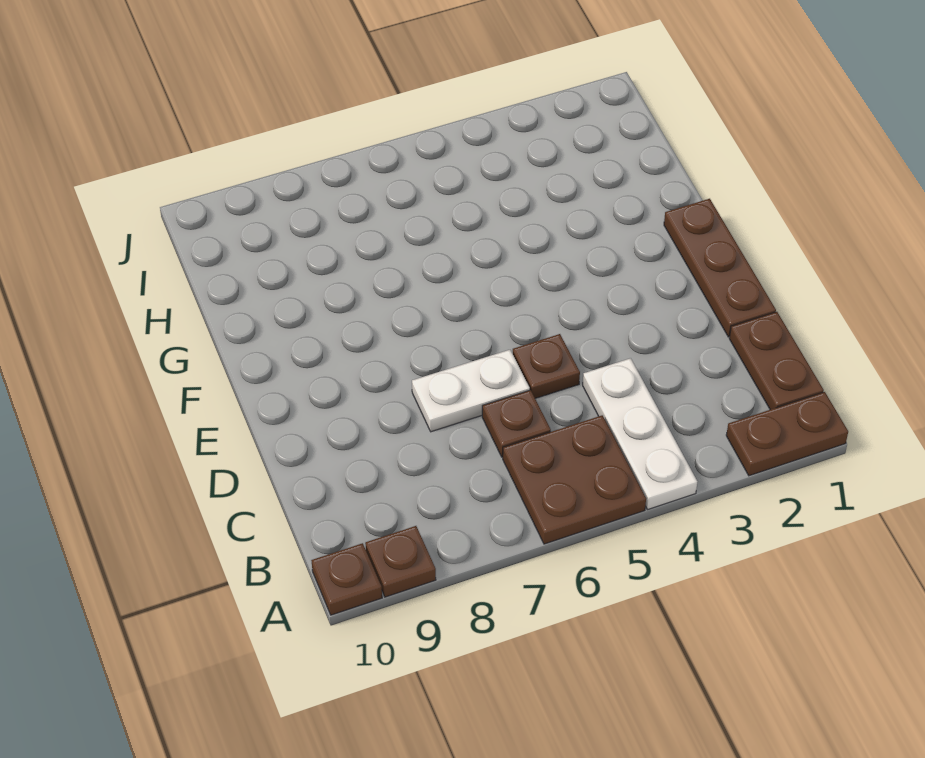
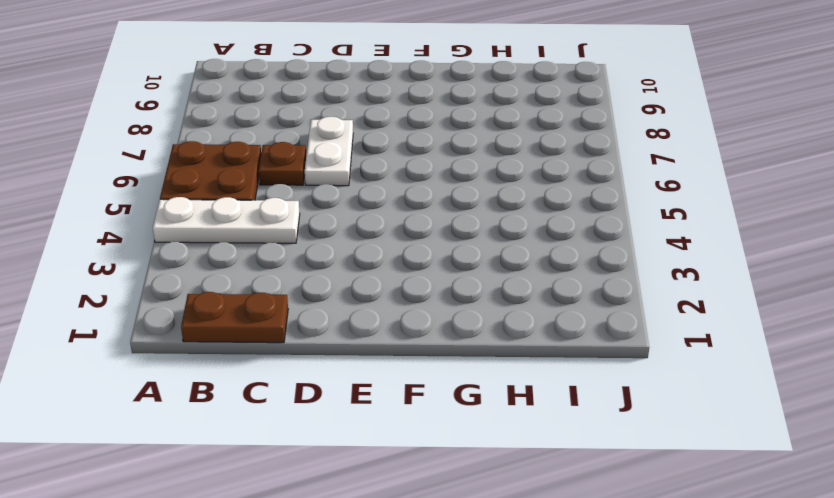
none -> brown 1x2 plate [726,392,848,476]
none -> brown 1x1 plate [365,526,436,597]

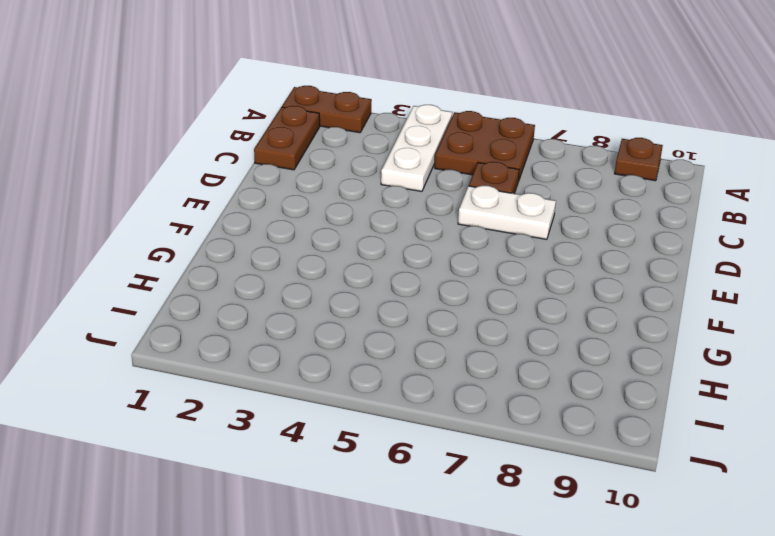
none -> brown 1x1 plate [311,543,382,615]
none -> brown 1x3 plate [664,199,776,337]

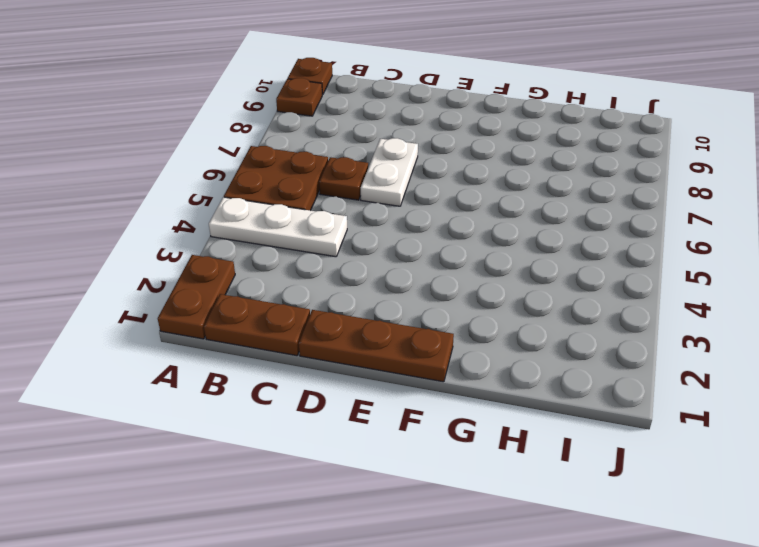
none -> brown 1x1 plate [513,334,580,398]

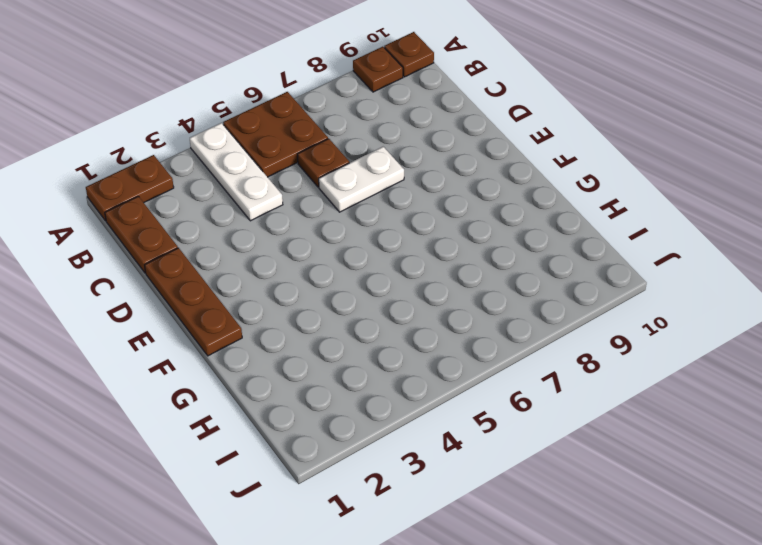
none -> brown 1x1 plate [513,334,580,398]

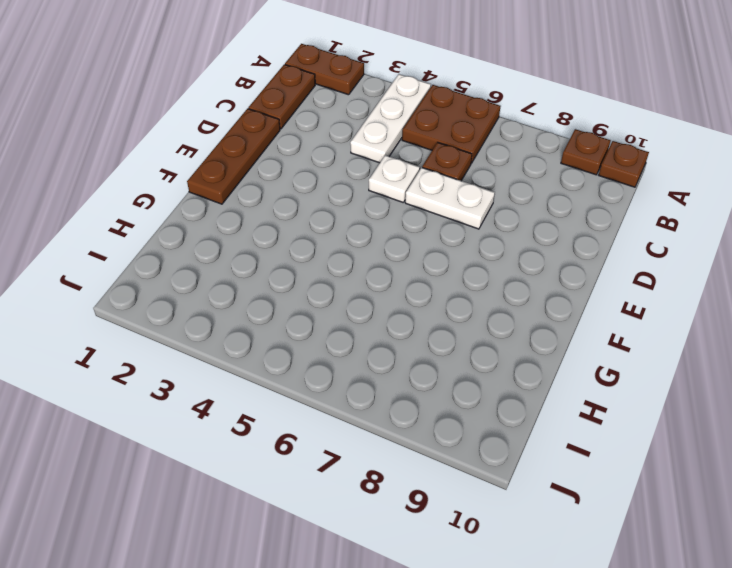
white 1x1 plate [369,155,420,202] -> brown 1x1 plate [513,334,580,398]

